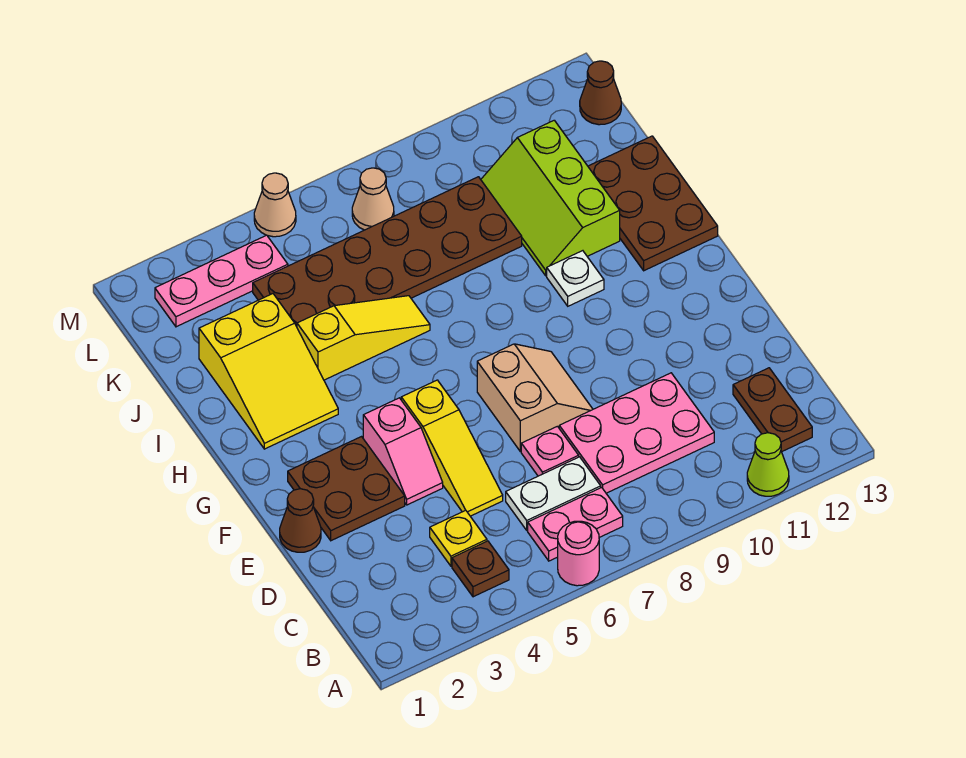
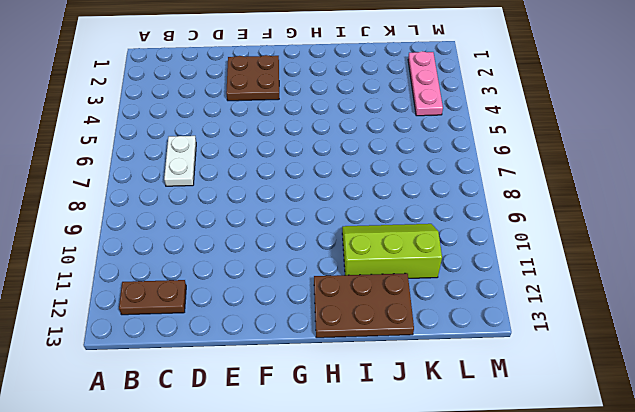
none -> pink 1x1 round brick [558,521,599,586]
none -> lime 1x1 cone [747,433,789,496]
none -> brown 1x1 plate [452,541,509,597]

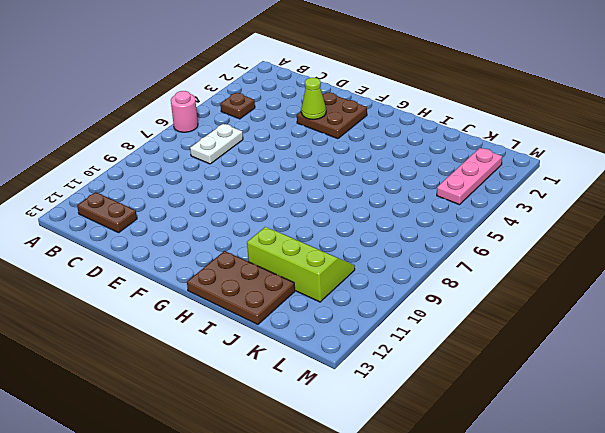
lime 1x1 cone [301,78,326,119] -> lime 1x1 cone moved to [747,433,789,496]
none -> pink 1x2 plate [528,487,623,561]
none -> yellow 1x1 plate [430,510,487,566]
none -> pink 2x3 plate [559,373,714,493]

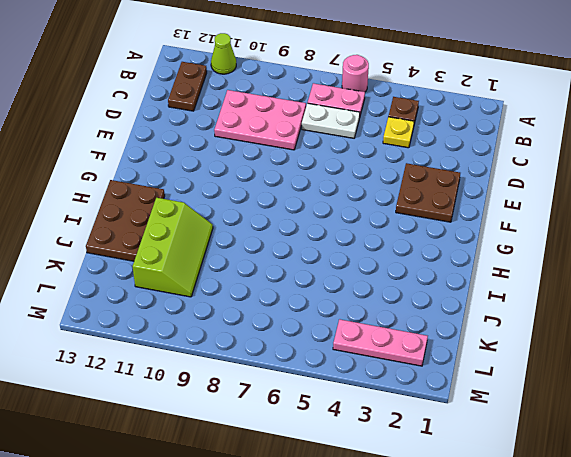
none -> yellow 1x3 slope [401,380,503,516]
none -> pink 1x1 plate [521,426,579,476]
none -> brown 1x1 cone [280,489,321,552]

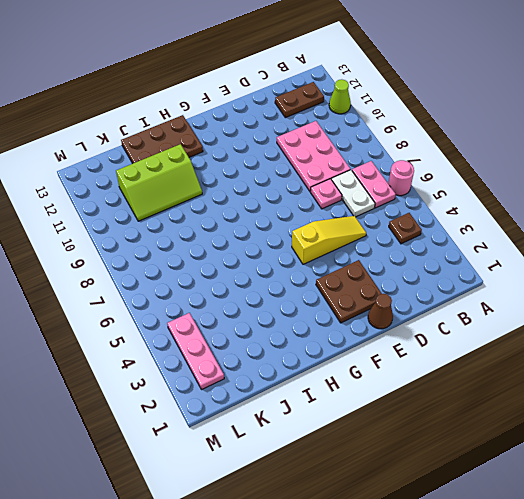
none -> yellow 1x1 plate [430,510,487,566]
none -> pink 1x2 slope [363,398,443,505]
none -> tan 2x2 slope [477,344,593,452]

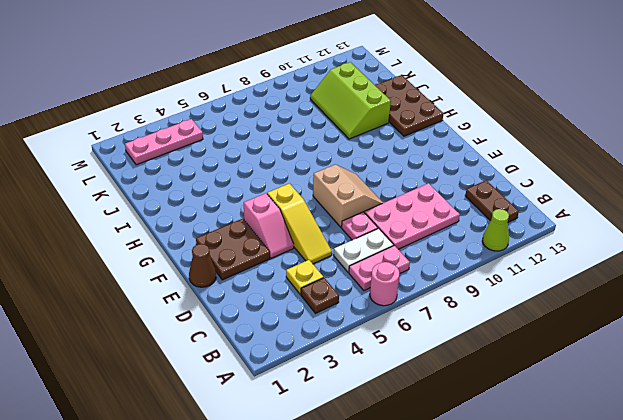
none -> yellow 2x3 slope [199,294,338,449]
none -> white 1x1 plate [547,251,604,306]
none -> yellow 1x3 slope [297,296,430,380]

